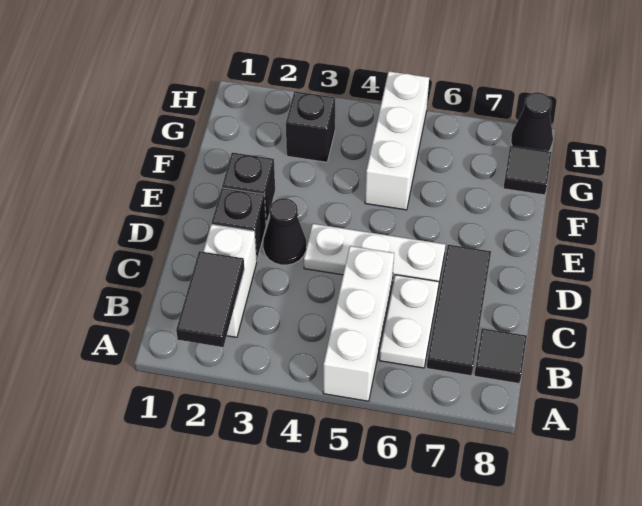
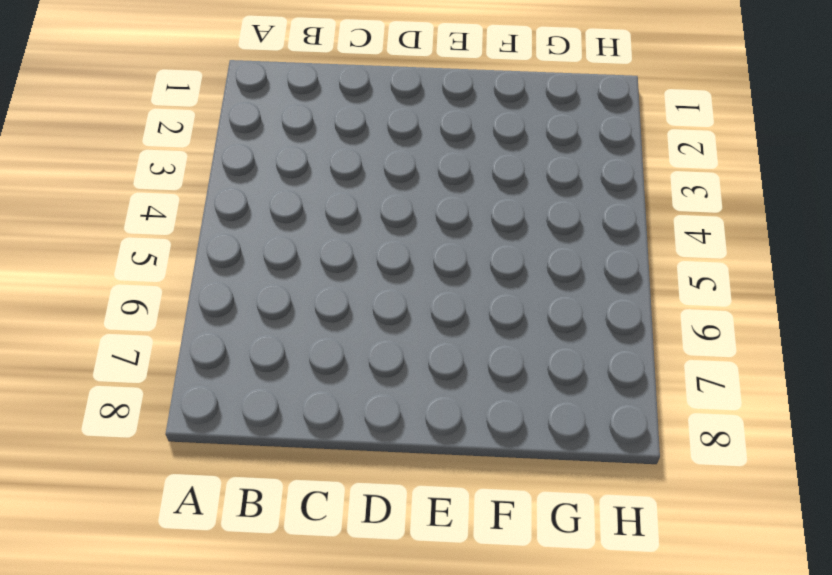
none -> white 1x3 brick [323,246,394,401]
none -> white 1x2 brick [203,224,257,337]
none -> white 1x2 plate [379,275,439,368]

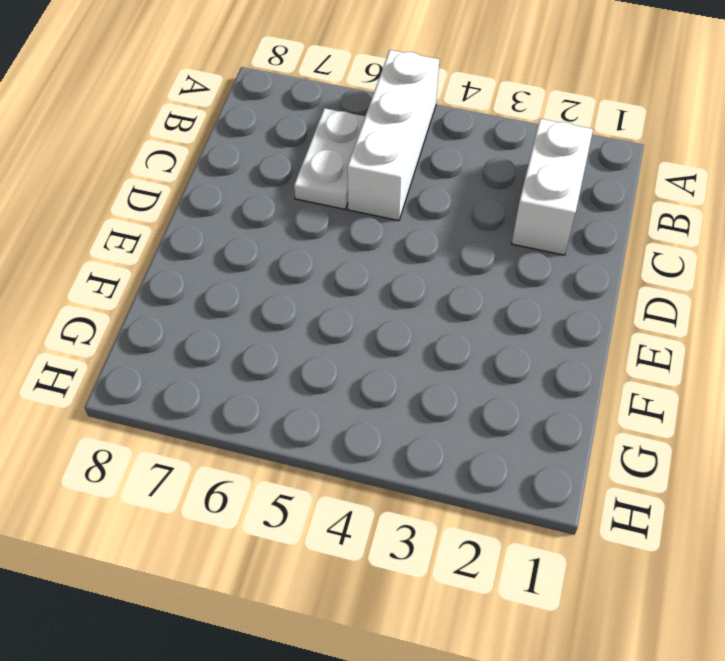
none -> black 1x3 tile [427,245,491,376]
none -> black 1x1 tile [474,328,527,384]
none -> black 1x1 brick [212,188,266,261]

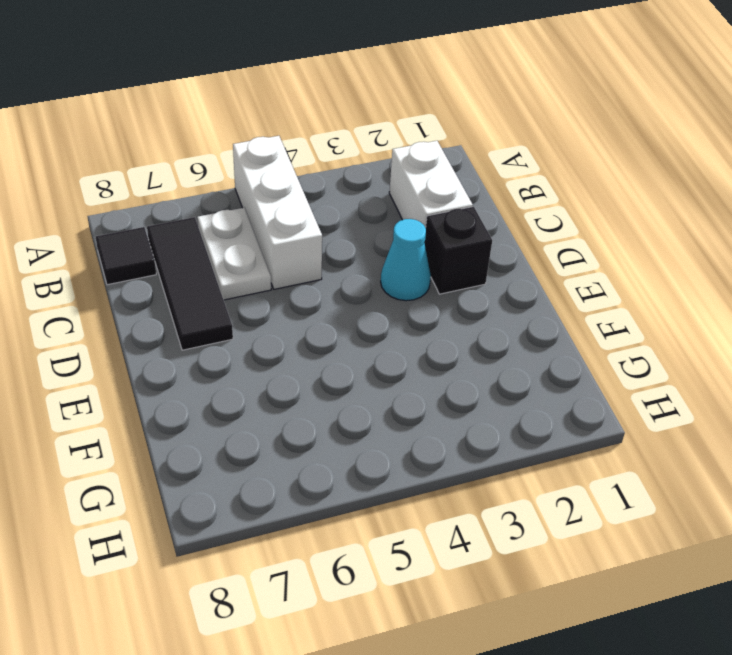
cyan 1x1 cone [381,219,431,301] -> black 1x1 cone [263,198,306,265]
none -> white 1x3 plate [304,224,446,288]
none -> black 1x1 brick [222,153,275,225]
none -> white 1x3 brick [365,71,429,210]

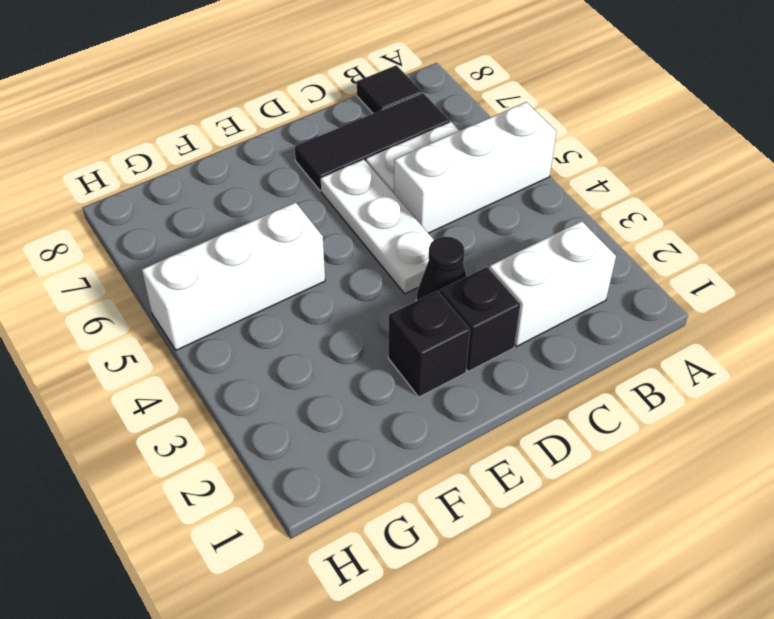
none -> black 1x1 brick [286,91,335,162]
none -> black 1x1 tile [503,146,552,195]
none -> black 1x1 cone [511,92,553,151]

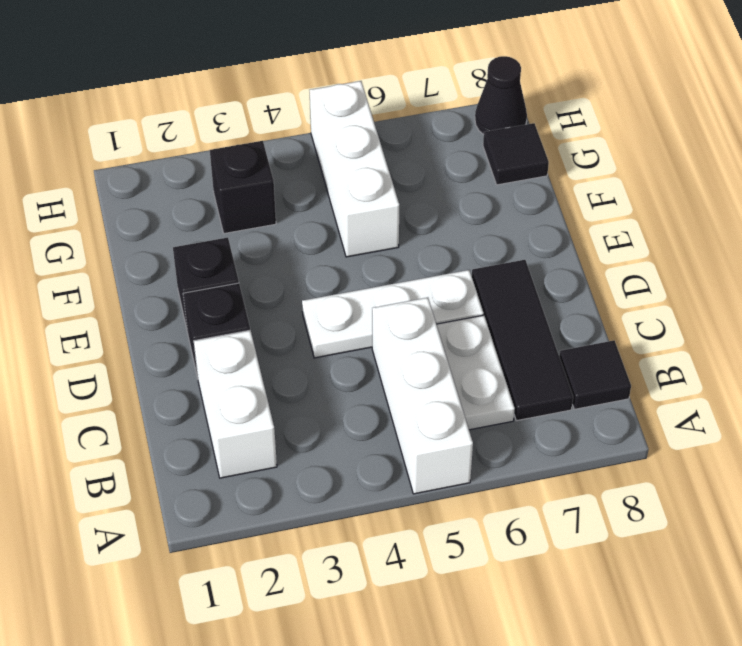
none -> black 1x1 cone [263,198,306,265]
none -> black 1x2 tile [176,251,244,347]

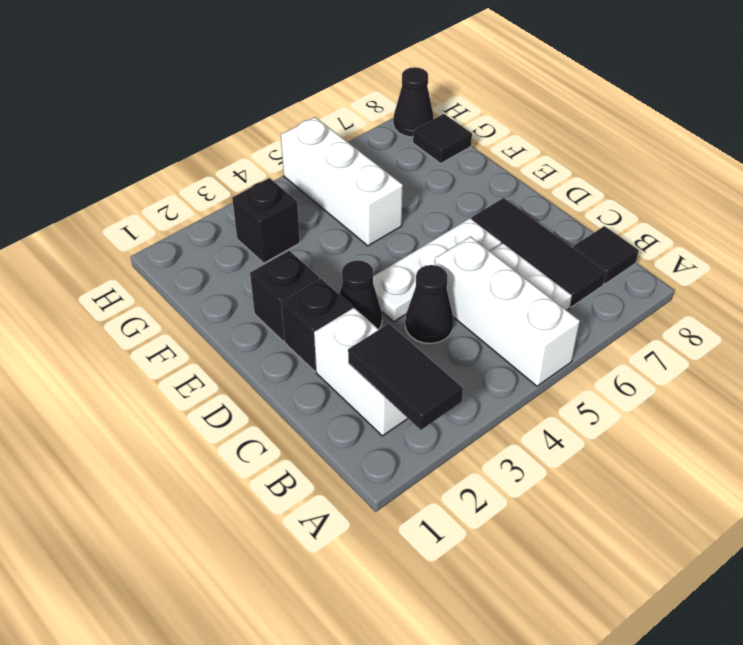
black 1x1 cone [405,265,453,343] -> none

